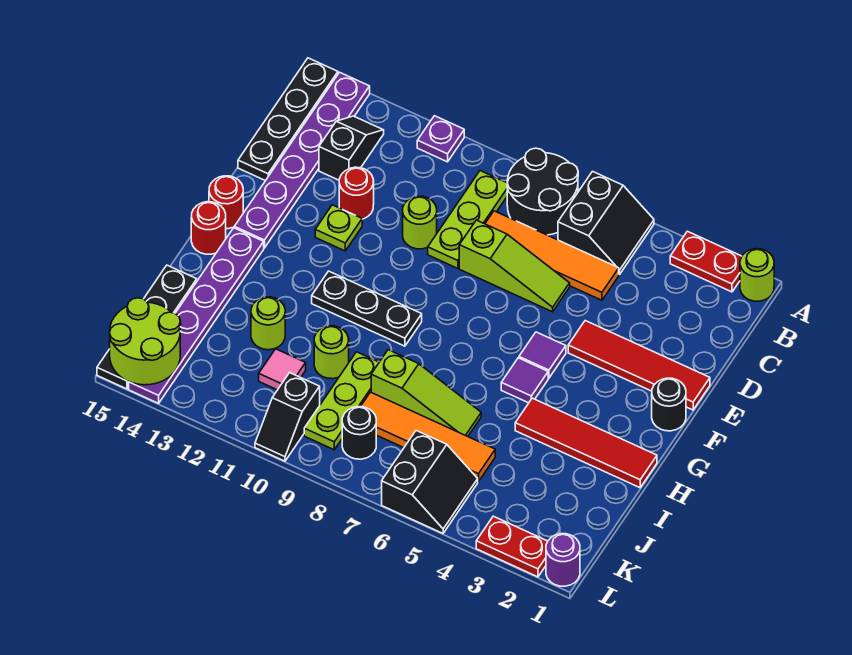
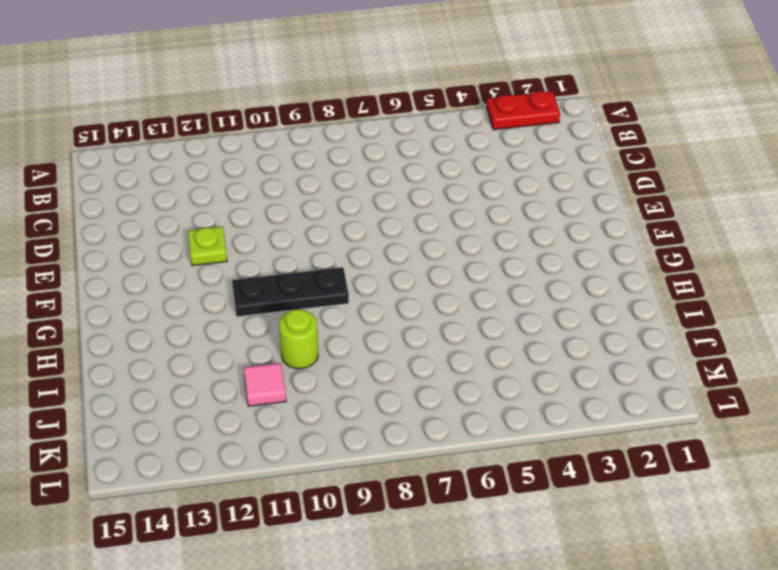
none -> lime 1x1 round brick [740,249,774,301]
none -> black 2x2 slope [558,171,654,274]
none -> black 2x2 round brick [507,148,578,235]
none -> purple 1x1 plate [417,116,464,162]

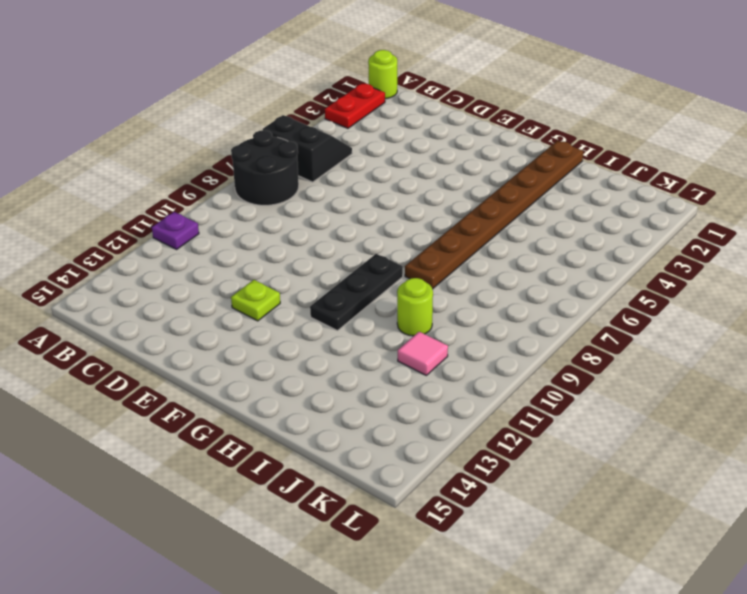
brown 1x8 plate [405,141,583,289] -> red 1x4 tile [515,398,657,488]
none -> purple 1x6 plate [234,72,370,248]
none -> black 1x4 plate [238,58,338,181]
none -> lime 1x3 plate [428,171,507,268]
none -> black 1x2 slope [319,116,384,180]

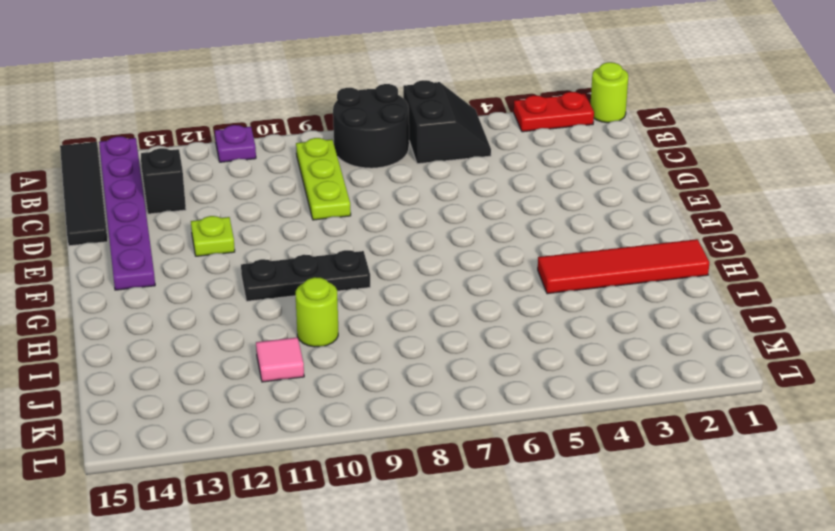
black 1x4 tile [60,142,108,246] -> black 1x4 plate [238,58,338,181]
none -> orange 1x4 tile [485,211,619,300]
none -> lime 1x3 slope [459,220,570,312]
none -> lime 1x1 round brick [403,196,437,249]
none -> red 1x1 round brick [339,167,374,219]

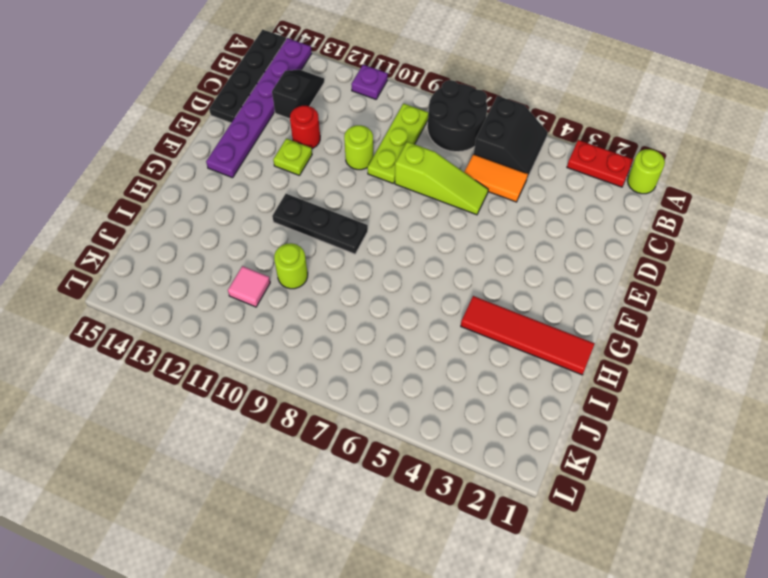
orange 1x2 tile [464,154,528,202] -> orange 1x4 tile [485,211,619,300]
none -> red 1x4 tile [568,321,710,410]
none -> black 1x1 round brick [652,378,686,431]
none -> purple 1x1 tile [519,332,566,378]
none -> red 1x1 round brick [209,176,243,229]

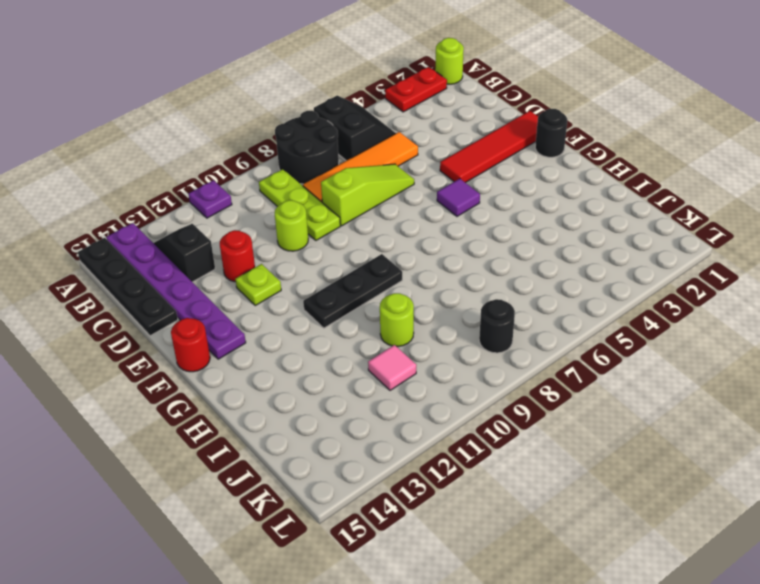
none -> purple 1x1 tile [501,358,548,403]
none -> purple 1x6 plate [129,228,264,403]
none -> red 1x1 round brick [191,202,226,254]
none -> red 1x4 tile [515,398,657,488]

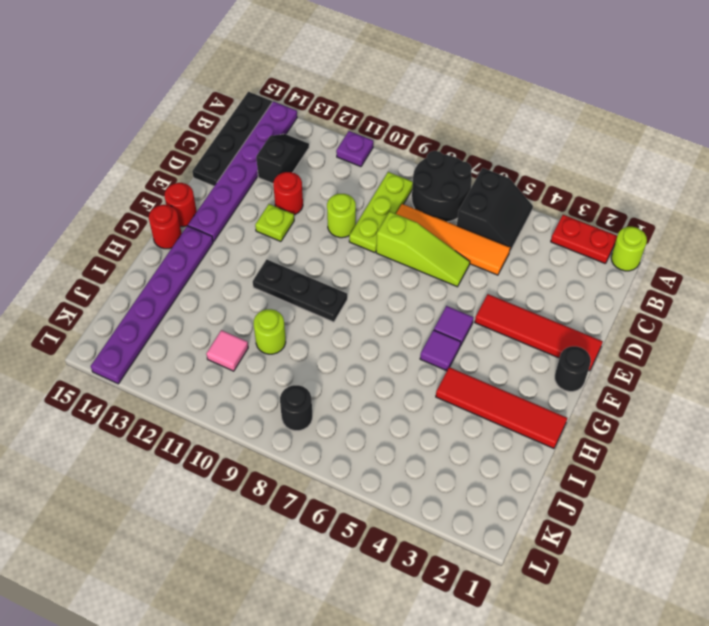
none -> lime 1x3 slope [371,350,481,436]
none -> lime 1x3 plate [304,352,379,450]
none -> lime 1x1 round brick [251,297,285,350]
none -> black 1x4 plate [97,265,197,389]

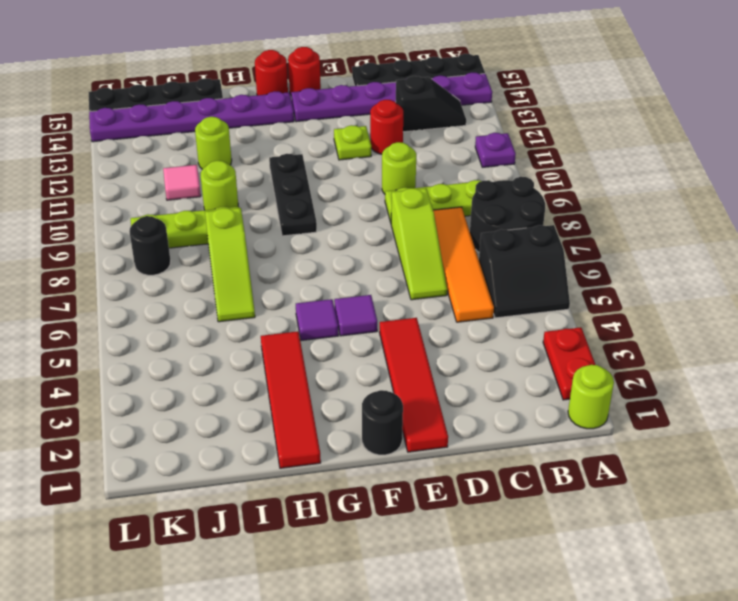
none -> orange 1x4 tile [361,392,495,482]
none -> black 2x2 slope [382,431,478,533]
none -> black 1x2 slope [255,373,320,461]
none -> purple 1x1 round brick [546,534,580,586]

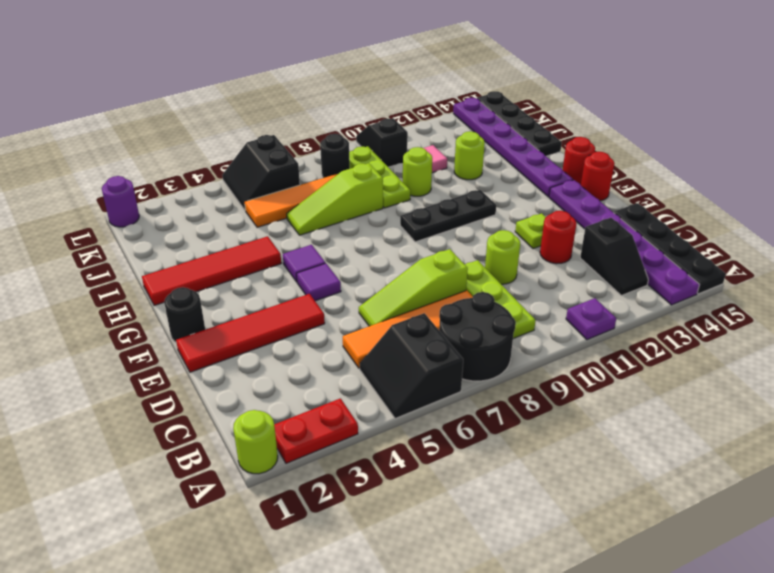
none -> red 1x2 plate [476,516,548,577]
none -> lime 2x2 round brick [110,298,181,385]

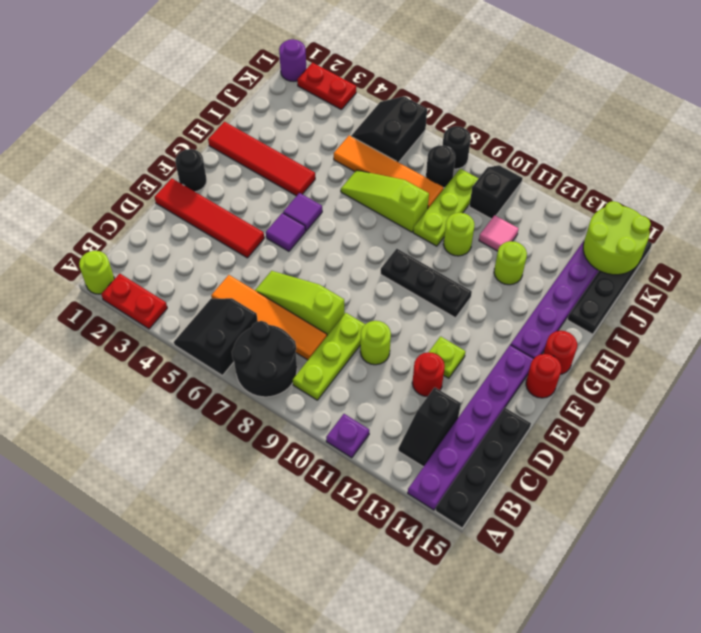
black 1x1 round brick [442,126,471,169] -> none

